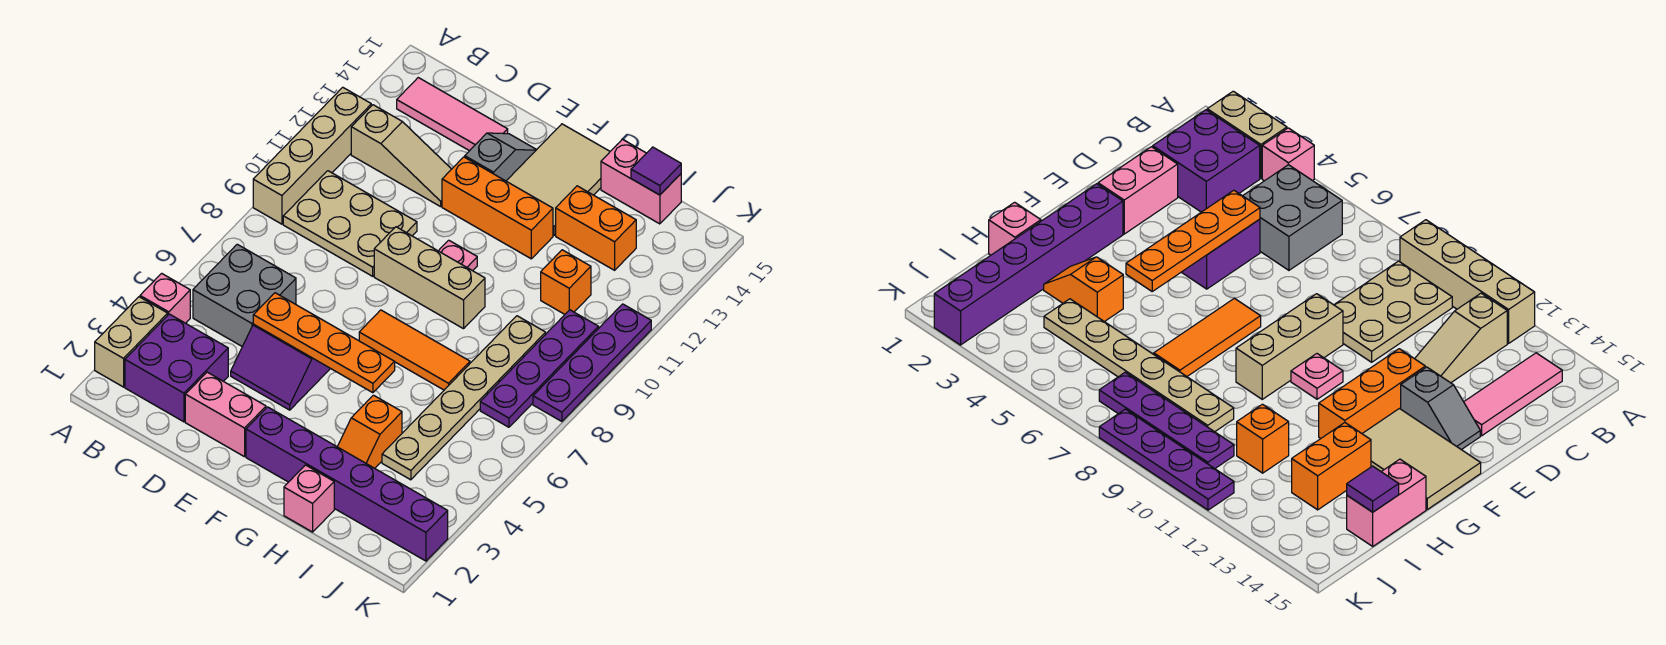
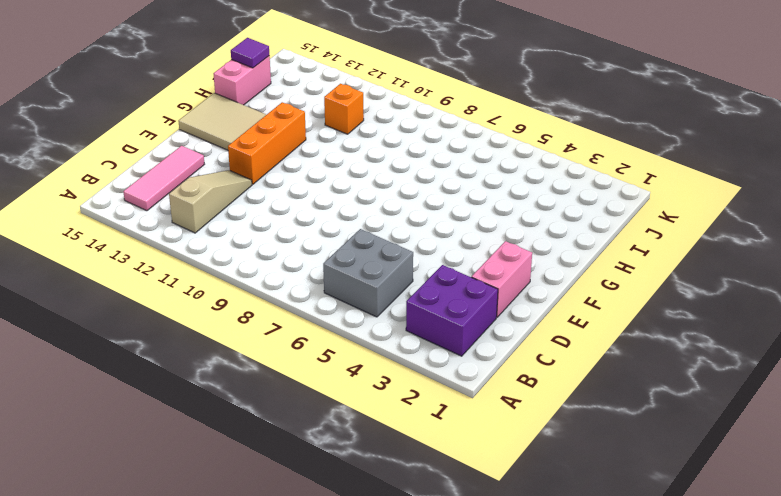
none -> tan 1x2 brick [95,297,168,387]
none -> pink 1x1 brick [140,273,190,323]
none -> tan 1x4 brick [253,87,371,224]

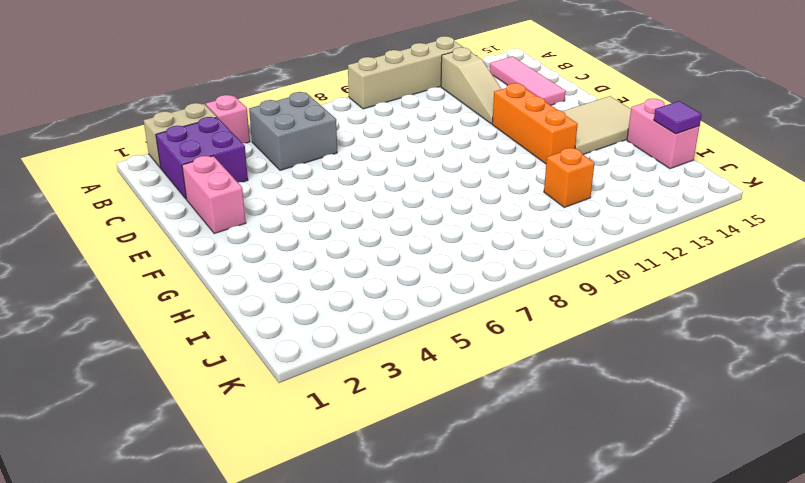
none -> tan 2x3 plate [283,171,417,276]
none -> purple 2x2 slope [231,324,330,410]
none -> tan 1x3 brick [374,227,485,329]

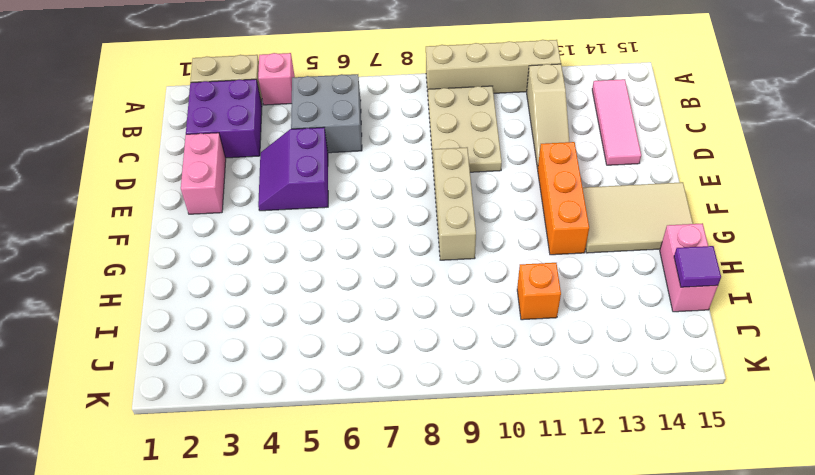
none -> grey 1x2 slope [465,133,536,181]
none -> purple 1x6 brick [246,407,448,561]
none -> orange 1x3 tile [359,310,470,390]

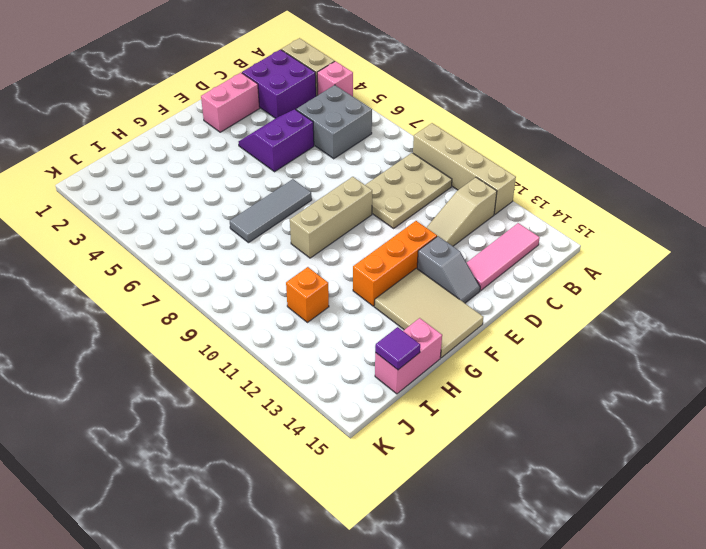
grey 1x3 tile [230,179,312,243] -> orange 1x3 tile [359,310,470,390]
none -> purple 1x6 brick [246,407,448,561]
none -> pink 1x1 plate [439,240,477,271]
none -> pink 1x1 brick [284,465,334,532]

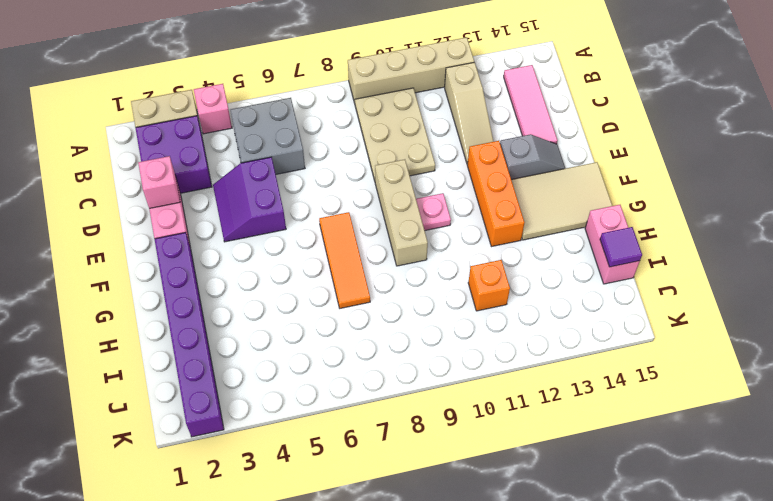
pink 1x1 brick [138,156,180,208] -> pink 1x1 brick moved to [284,465,334,532]
none -> orange 1x2 slope [337,395,402,468]
none -> orange 1x2 brick [556,186,636,270]
none -> tan 1x6 plate [382,316,546,480]

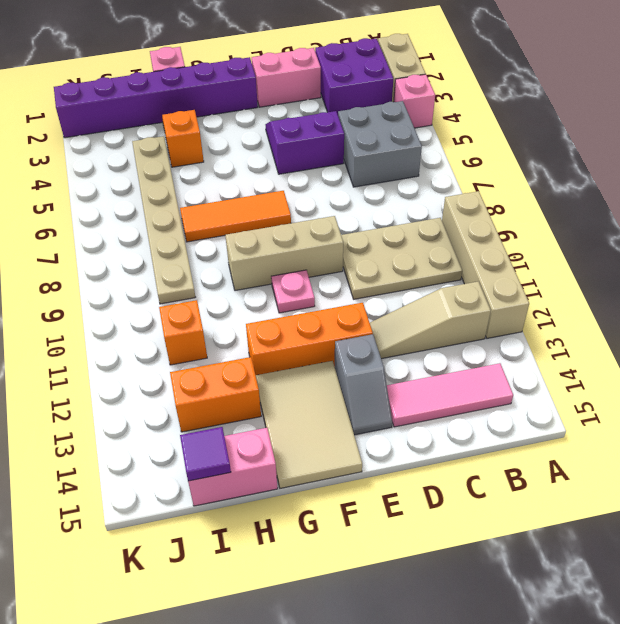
none -> purple 1x4 plate [480,310,599,427]
none -> purple 1x4 plate [533,304,651,421]
none -> orange 1x4 plate [253,293,395,393]

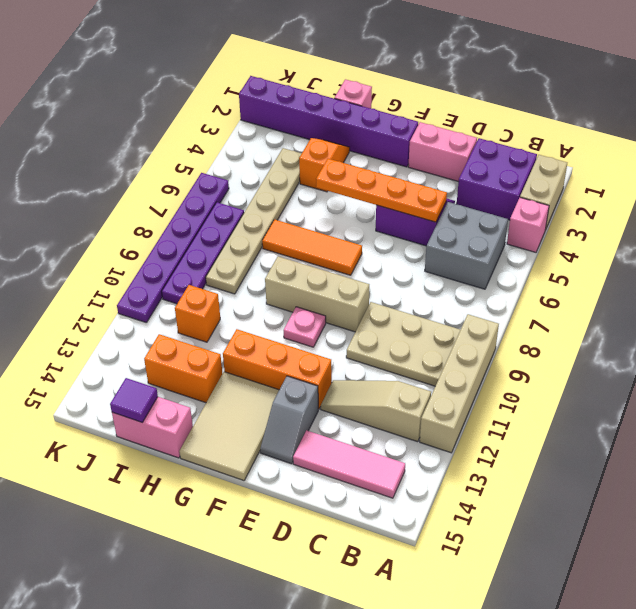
purple 1x6 plate [117,173,229,323] -> purple 1x4 plate [533,304,651,421]

